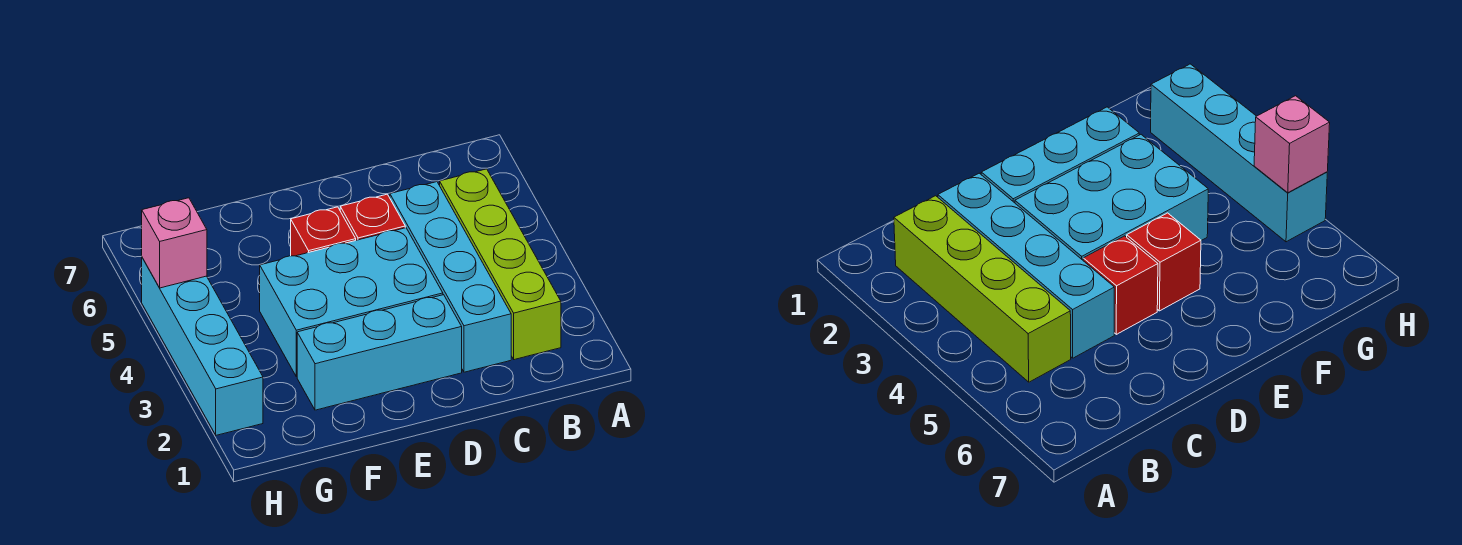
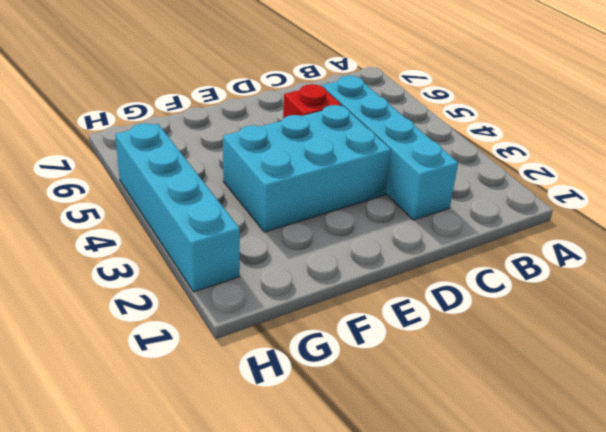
none -> lime 1x4 brick [440,169,561,360]
none -> cyan 1x3 brick [297,295,462,410]

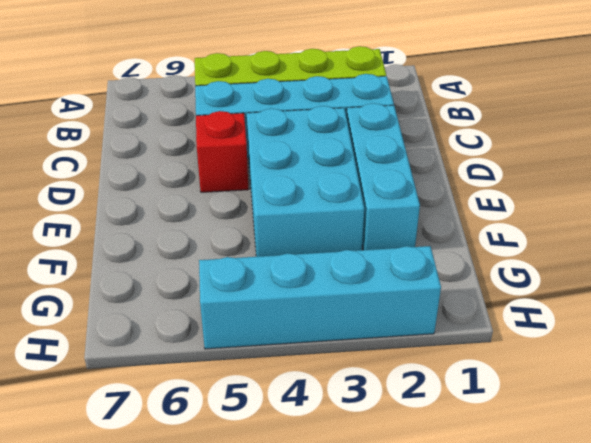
none -> red 1x1 brick [291,207,356,256]
none -> pink 1x1 brick [142,198,207,288]

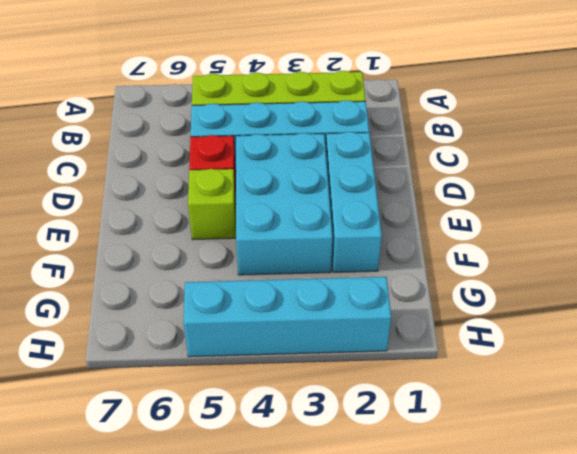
lime 1x1 brick [188,169,236,240] -> red 1x1 brick [291,207,356,256]
none -> pink 1x1 brick [142,198,207,288]

